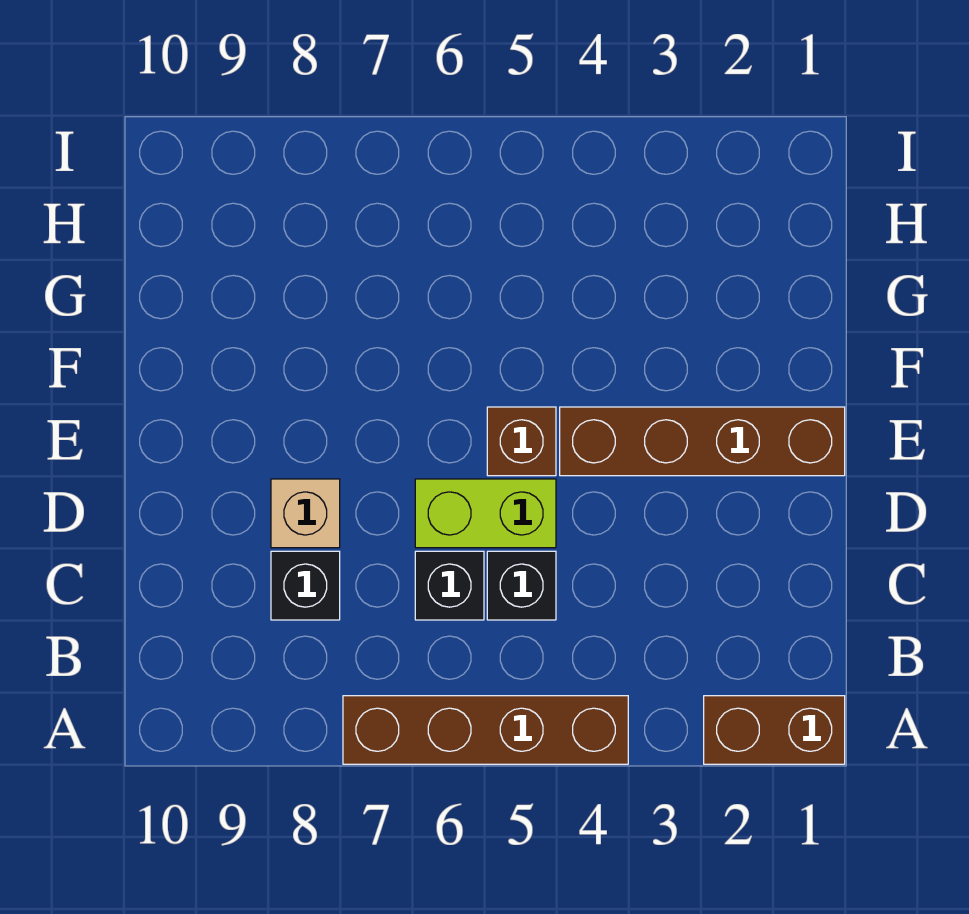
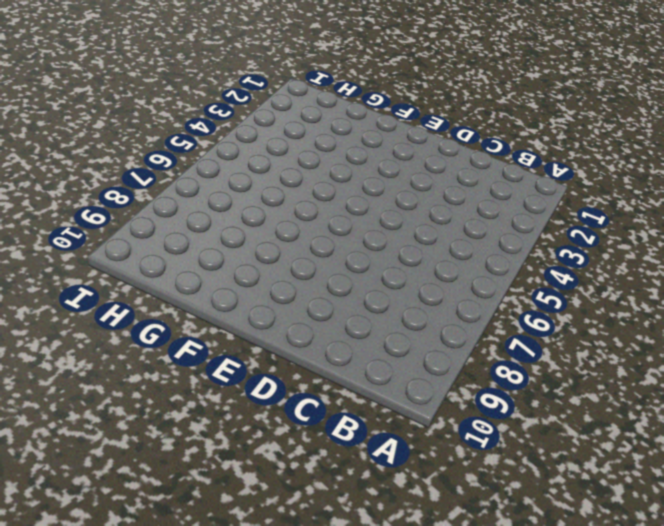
none -> brown 1x2 brick [704,696,845,764]
none -> brown 1x4 brick [343,696,628,764]

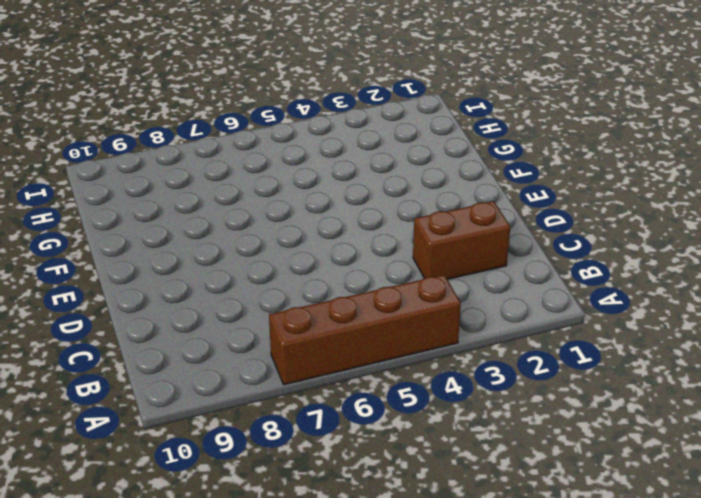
brown 1x2 brick [413,201,510,279] -> brown 1x2 brick moved to [704,696,845,764]
none -> black 1x1 brick [487,551,556,620]
none -> black 1x1 brick [415,551,484,620]

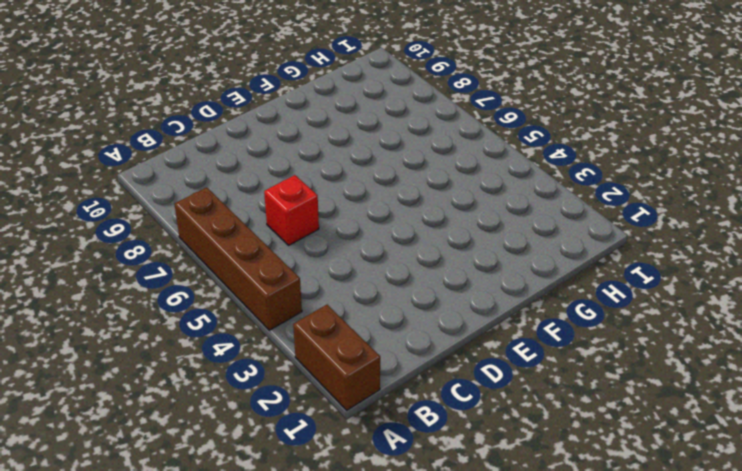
red 1x1 brick [264,175,319,245] -> black 1x1 brick [415,551,484,620]
none -> black 1x1 brick [487,551,556,620]
none -> black 1x1 brick [271,551,340,620]

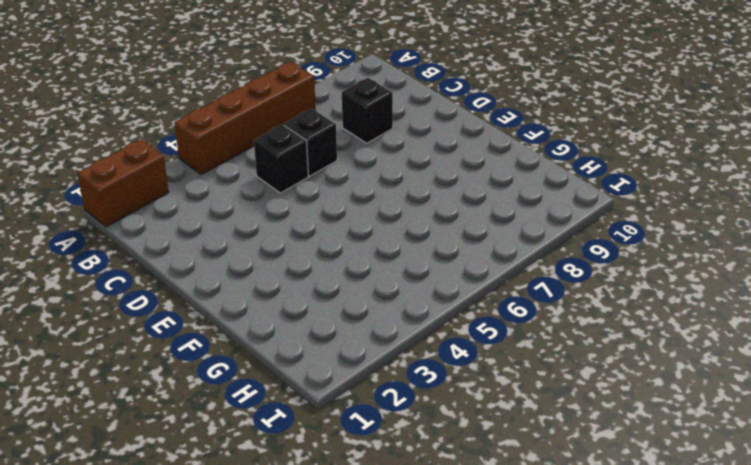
none -> lime 1x2 brick [415,479,556,548]
none -> tan 1x1 brick [271,479,340,548]

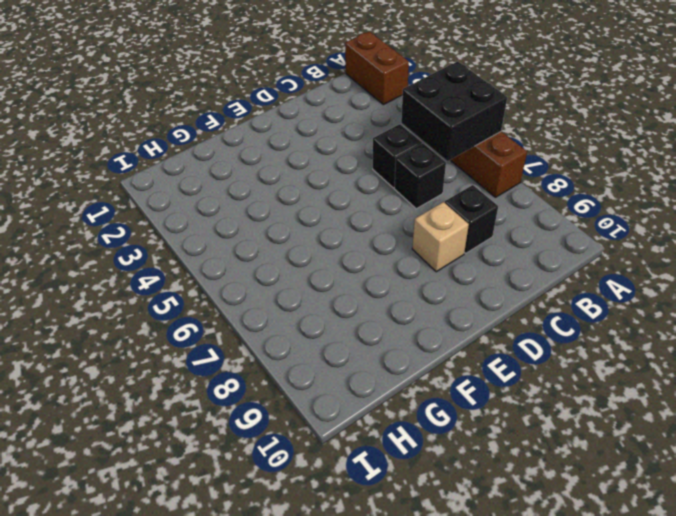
black 2x2 brick [401,61,507,161] -> none
none -> lime 1x2 brick [415,479,556,548]
none -> brown 1x4 brick [560,407,845,476]

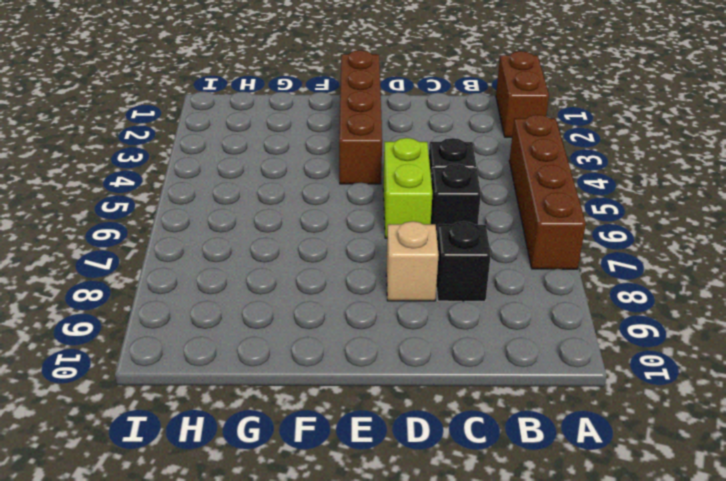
none -> brown 1x1 brick [487,407,556,476]

